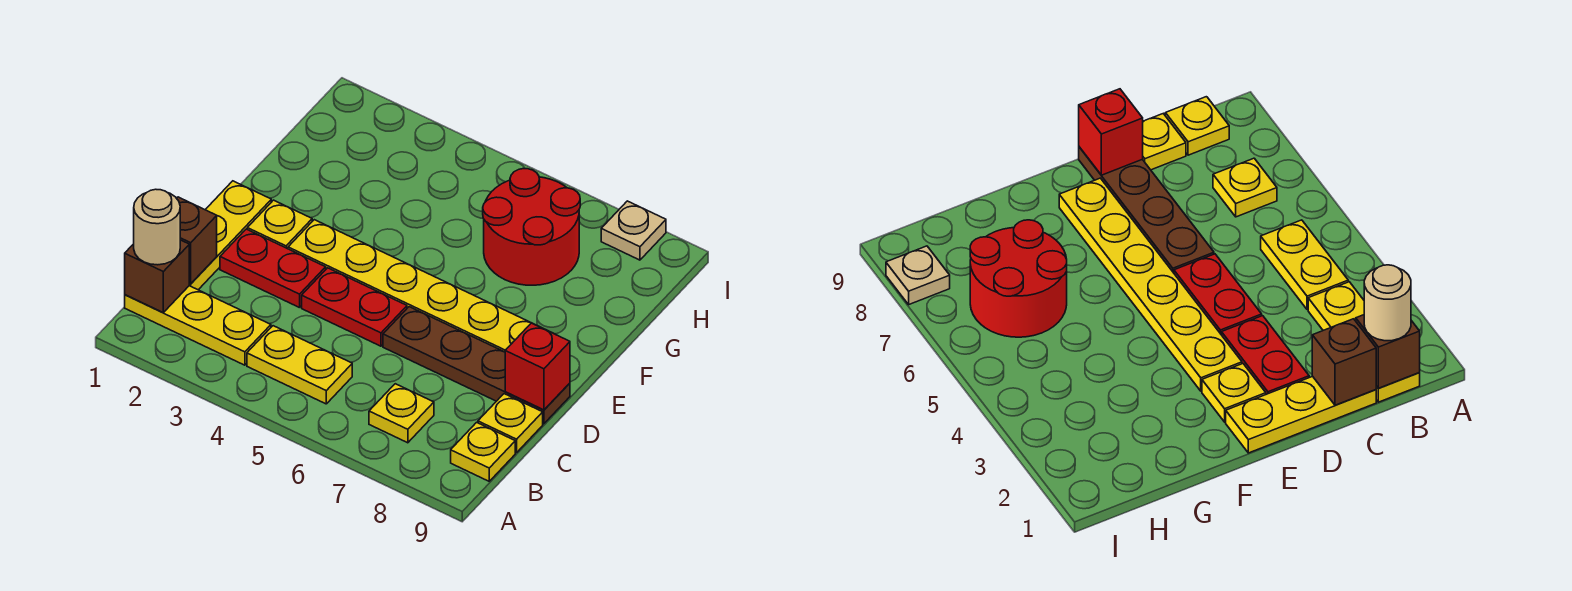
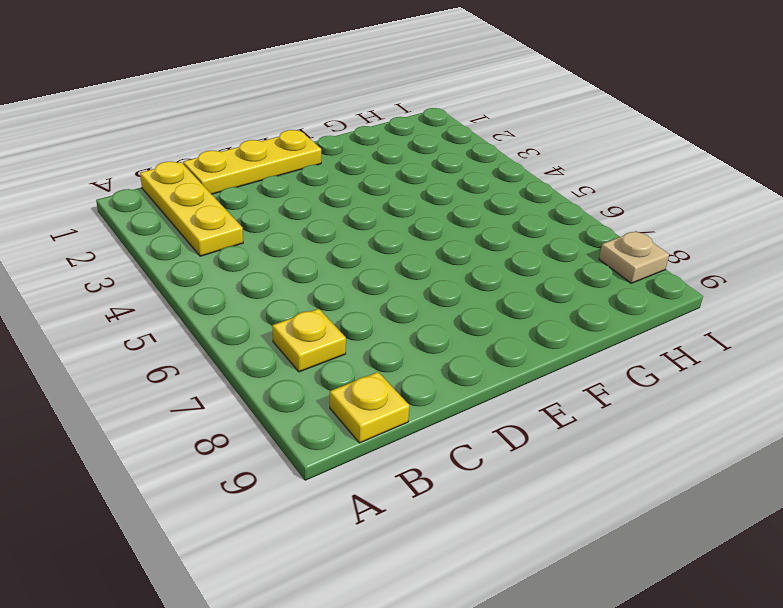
none -> yellow 1x2 plate [247,326,352,404]
none -> yellow 1x1 plate [478,394,543,453]
none -> red 1x2 plate [220,229,326,308]

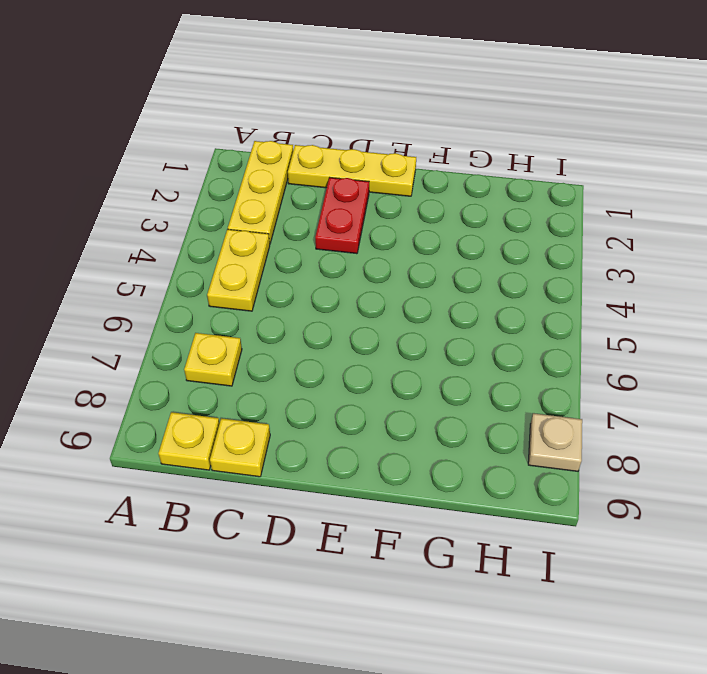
none -> red 1x2 plate [302,268,407,346]
none -> brown 1x4 plate [383,307,570,424]
none -> yellow 1x1 plate [247,200,312,249]

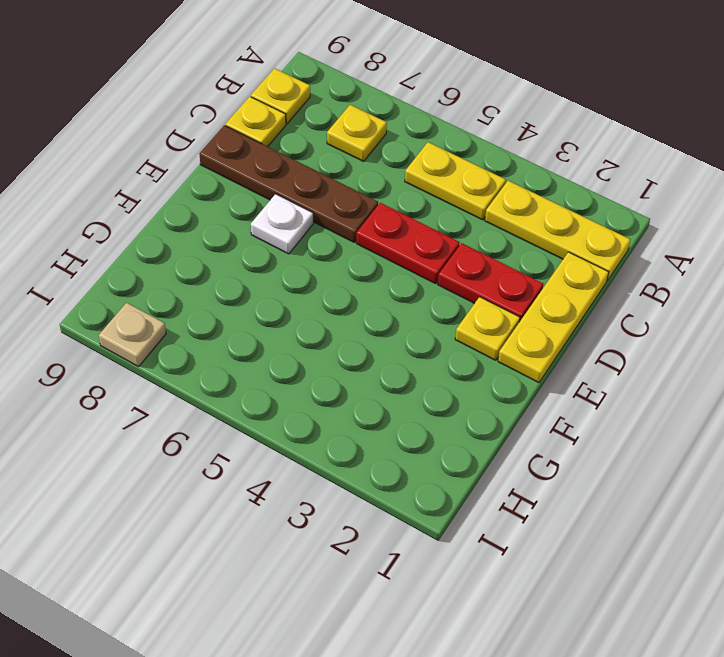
white 1x1 plate [251,194,313,254] -> yellow 1x6 plate [288,220,531,352]
none -> red 2x2 round brick [483,169,580,285]
none -> brown 1x1 brick [125,240,189,313]
none -> brown 1x1 brick [177,197,217,284]

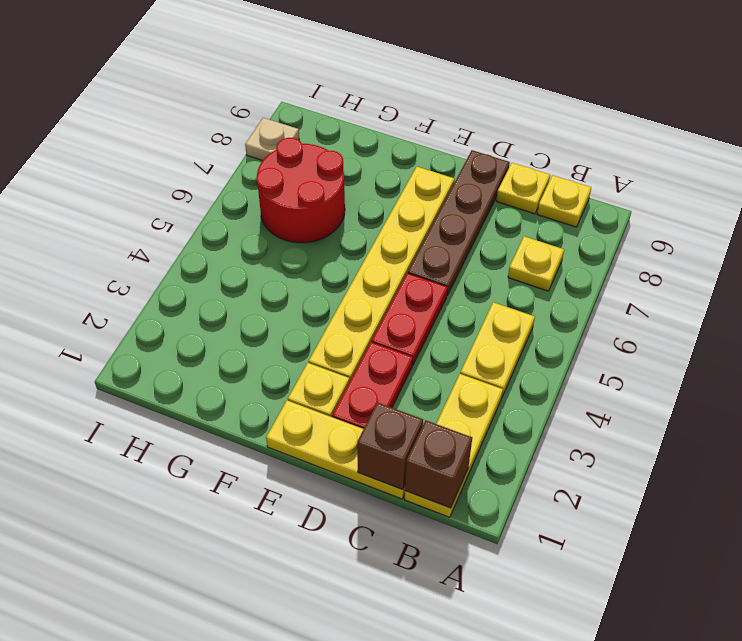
none -> red 1x1 brick [505,323,570,410]
none -> tan 1x1 round brick [134,189,180,265]

